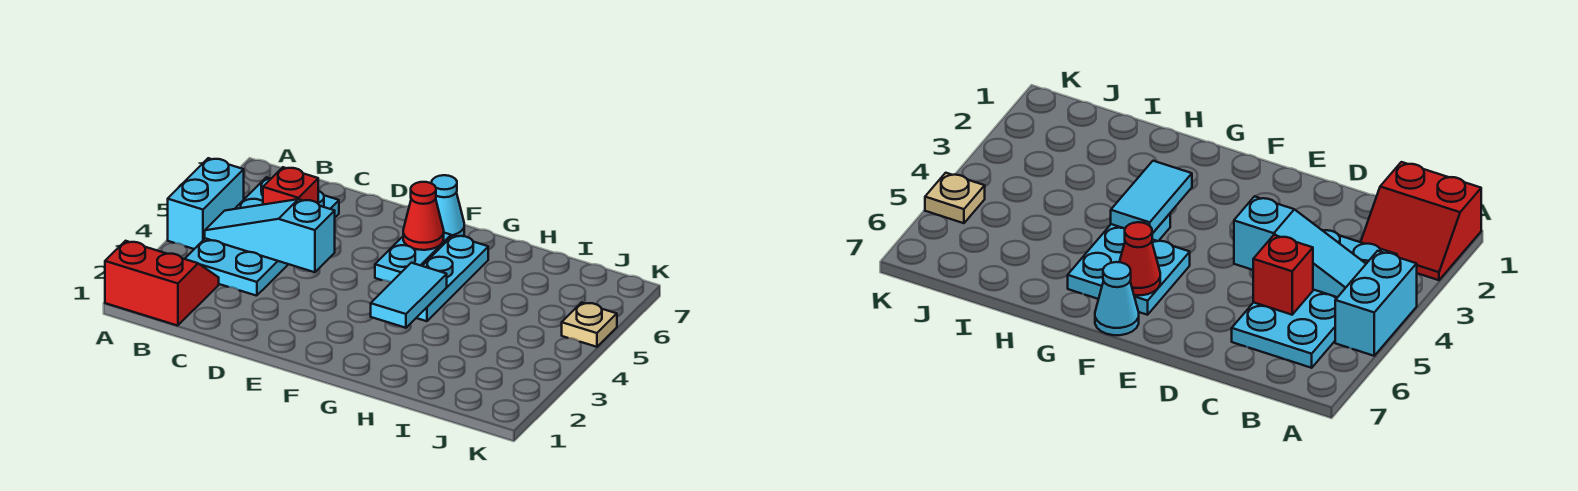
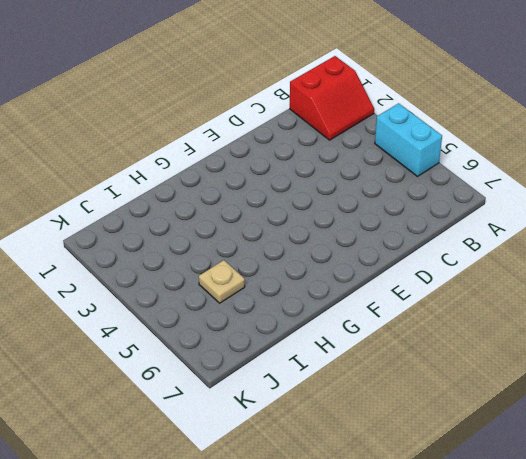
tan 1x1 plate [199,260,245,303] -> tan 1x1 plate moved to [562,303,617,347]
none -> cyan 2x4 plate [185,177,339,296]
none -> cyan 1x2 plate [375,233,451,282]

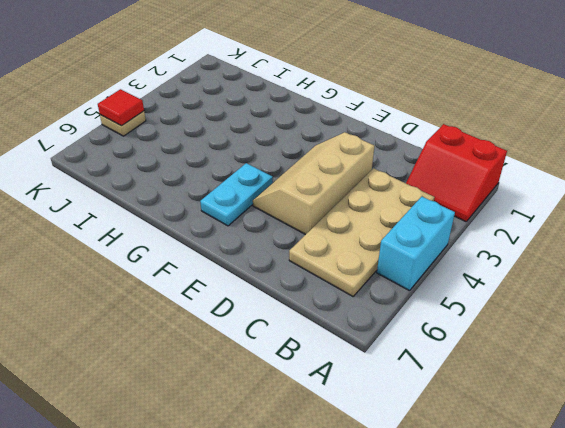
tan 2x4 plate [289,168,435,296] -> cyan 2x4 plate [185,177,339,296]
tan 2x3 slope [253,132,374,235] -> none
red 1x1 tile [98,89,144,126] -> none
none -> cyan 1x1 cone [432,175,464,237]
none -> cyan 1x3 plate [417,235,488,321]

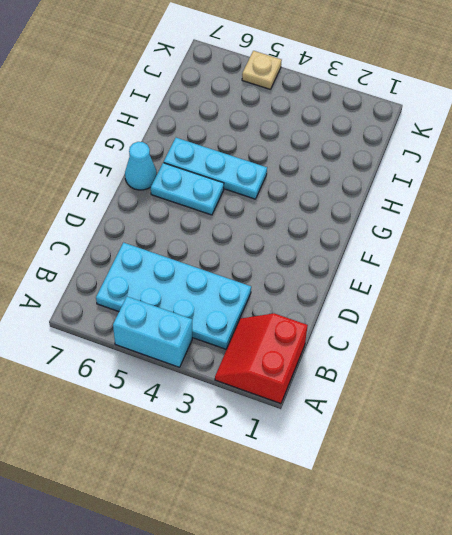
none -> cyan 1x3 slope [205,199,335,272]
none -> red 1x1 brick [263,167,318,205]

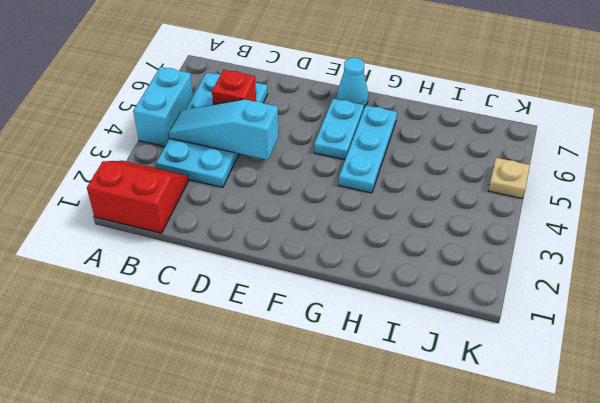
none -> red 1x1 cone [403,182,444,250]
none -> cyan 1x2 tile [371,263,447,328]

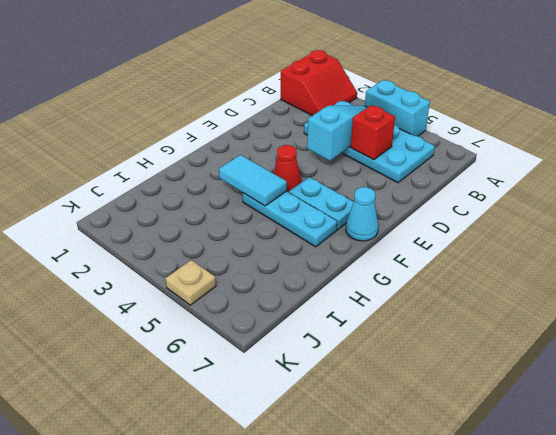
red 1x1 cone [273,145,302,192] -> red 1x1 cone moved to [403,182,444,250]

